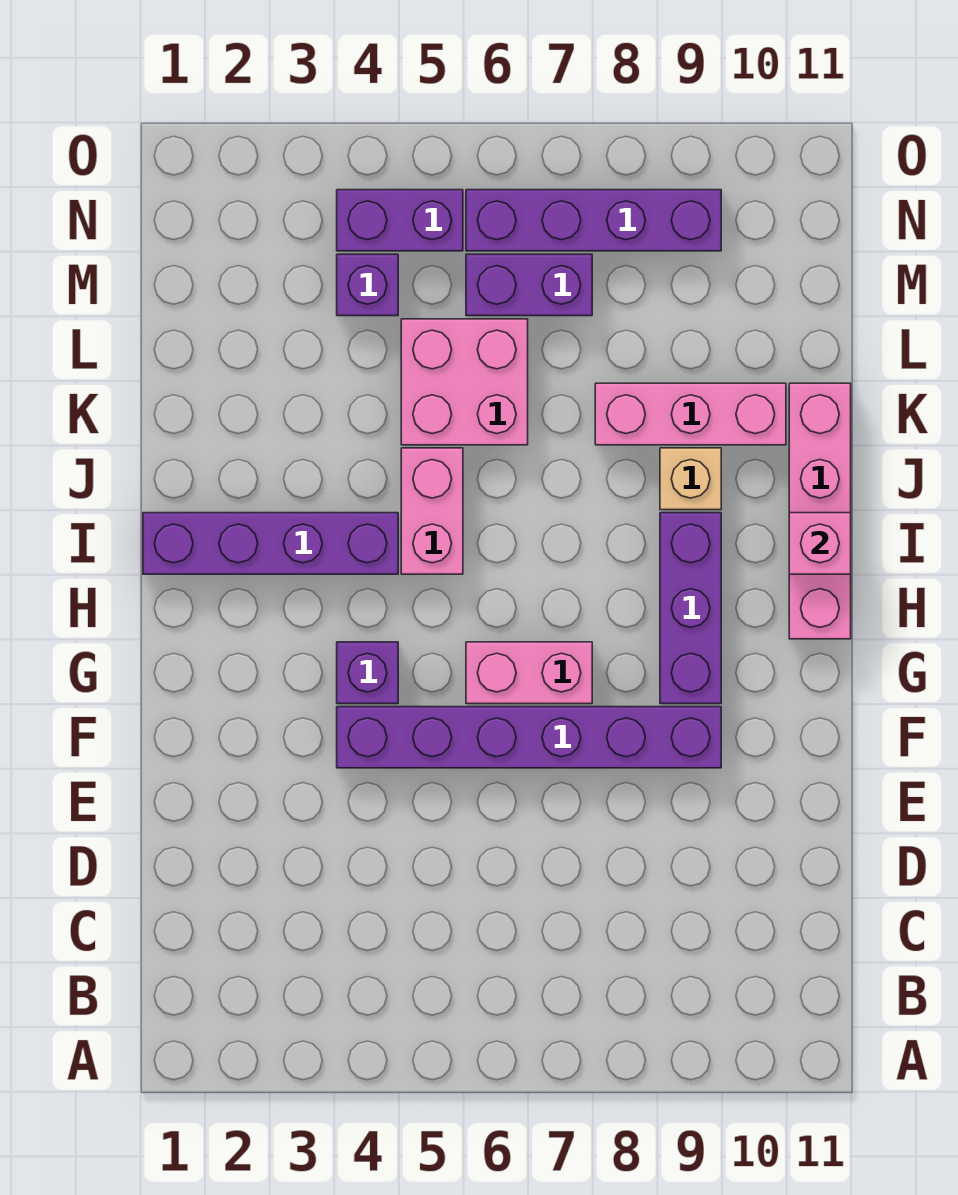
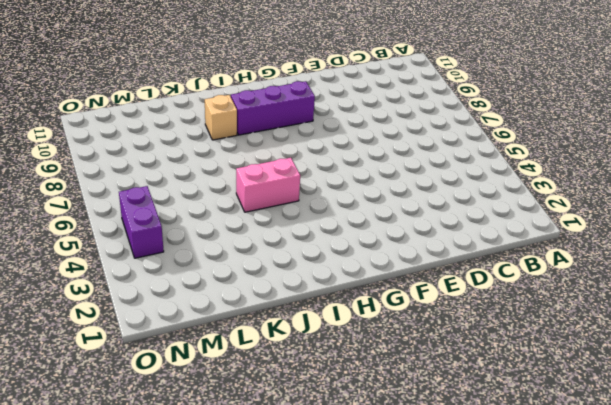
none -> purple 1x6 brick [337,707,721,768]
none -> purple 1x1 brick [337,642,398,704]
none -> pink 1x2 brick [466,642,592,704]

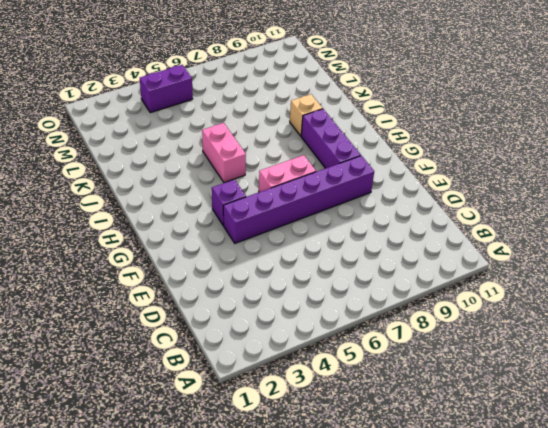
none -> pink 1x4 brick [789,383,851,639]
none -> purple 1x4 brick [143,513,398,574]
none -> pink 2x2 brick [401,319,528,445]

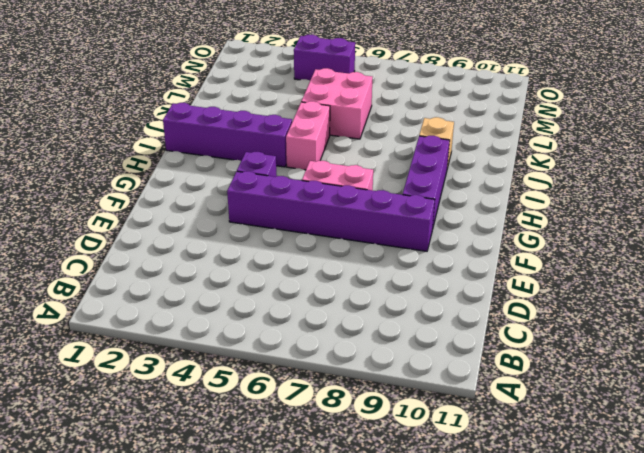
none -> pink 1x4 brick [789,383,851,639]
none -> pink 1x3 brick [595,383,786,445]
none -> purple 1x1 brick [337,254,398,316]

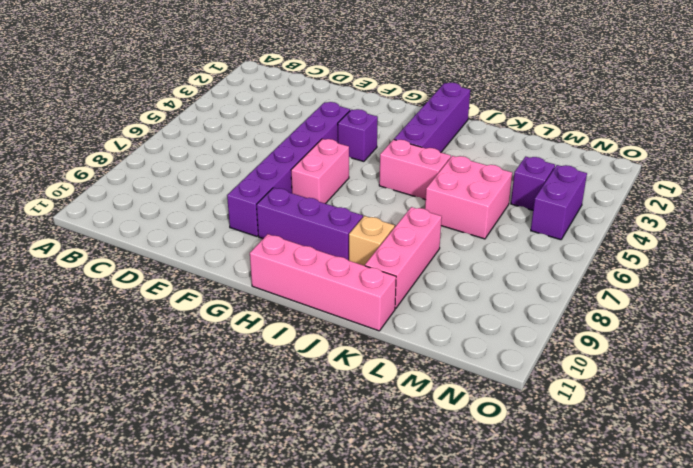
none -> purple 1x2 brick [466,254,592,316]
none -> purple 1x4 brick [466,190,721,251]
none -> pink 1x1 brick [789,513,851,574]

